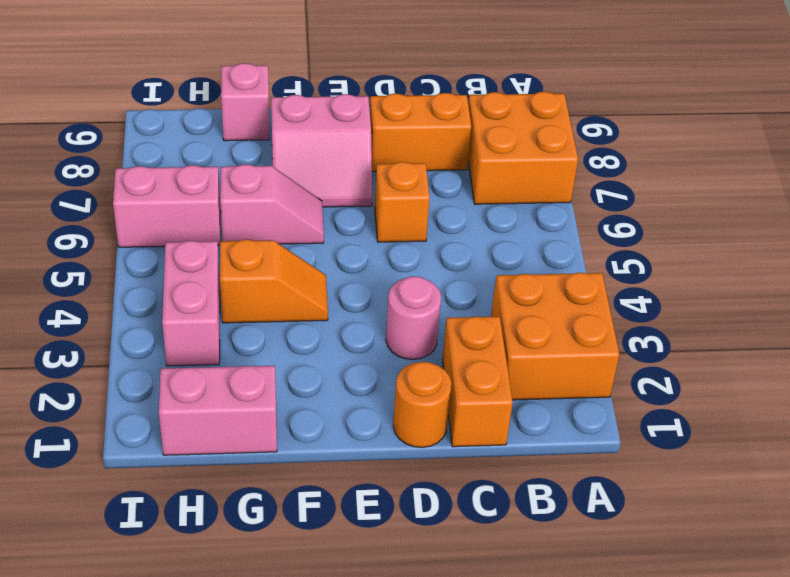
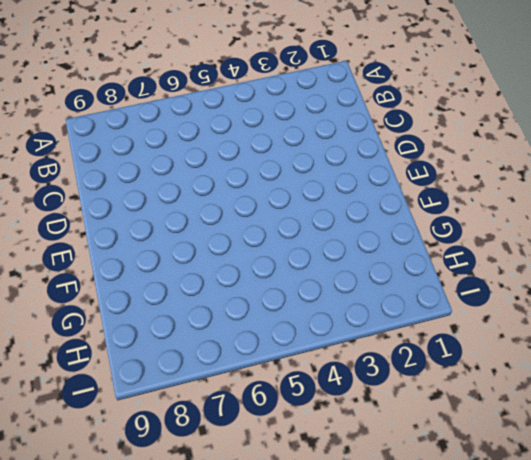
none -> orange 2x2 brick [491,273,619,400]
none -> orange 2x2 brick [468,92,578,204]
none -> orange 1x2 brick [442,316,513,447]

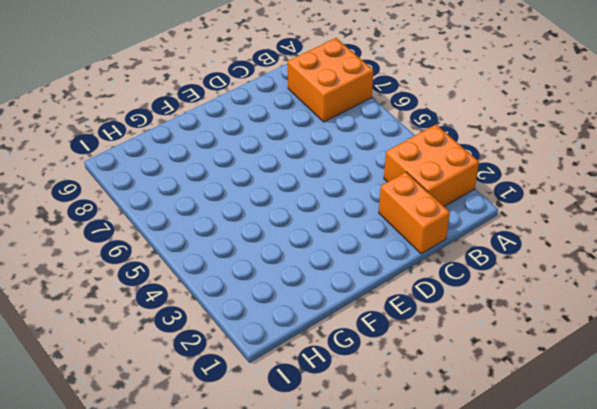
none -> orange 1x2 brick [370,93,471,172]
none -> orange 1x1 round brick [393,362,451,448]
none -> pink 1x1 round brick [386,276,441,360]

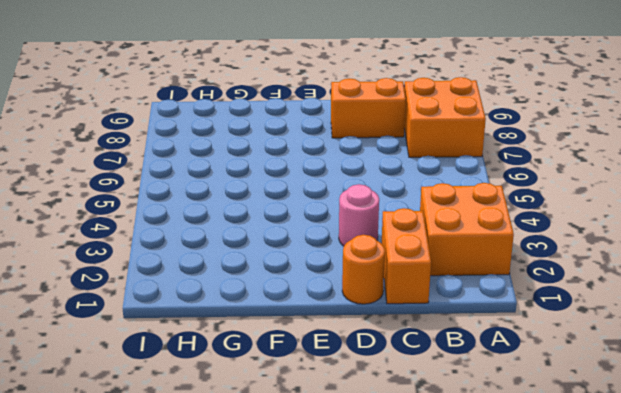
none -> orange 1x1 brick [375,162,430,242]
none -> pink 2x2 slope [271,94,372,207]
none -> orange 1x2 slope [220,240,328,323]

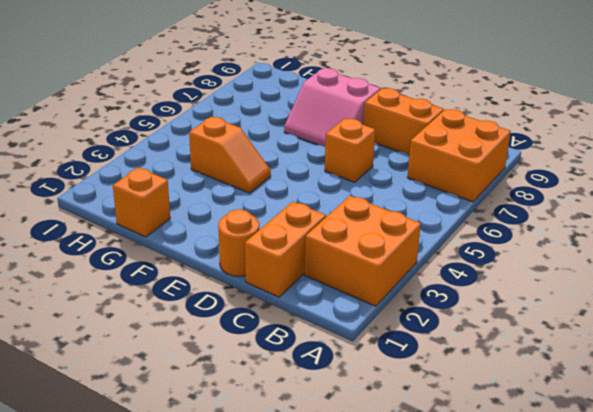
orange 1x1 brick [113,168,170,237] -> pink 1x2 brick [159,366,277,455]
none -> pink 1x1 round brick [386,276,441,360]
none -> pink 1x2 slope [220,165,324,244]
none -> pink 1x1 brick [221,63,270,141]

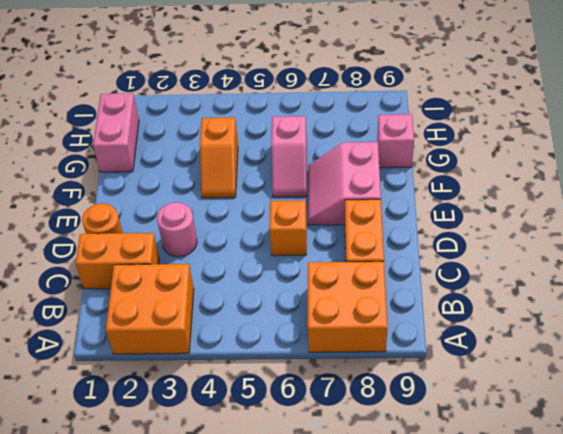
none -> pink 1x2 brick [162,241,220,366]
none -> pink 1x2 brick [113,165,221,247]

